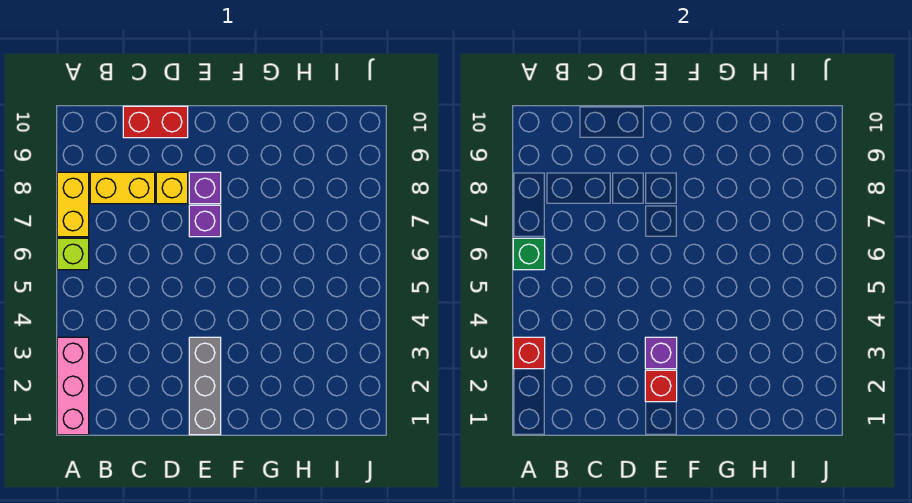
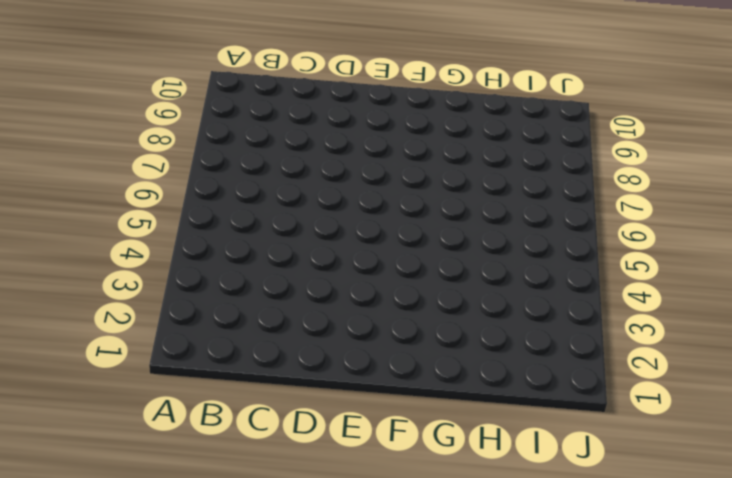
none -> pink 1x3 brick [57,337,89,435]
none -> lime 1x1 brick [57,238,89,270]
none -> yellow 1x2 brick [57,172,89,237]

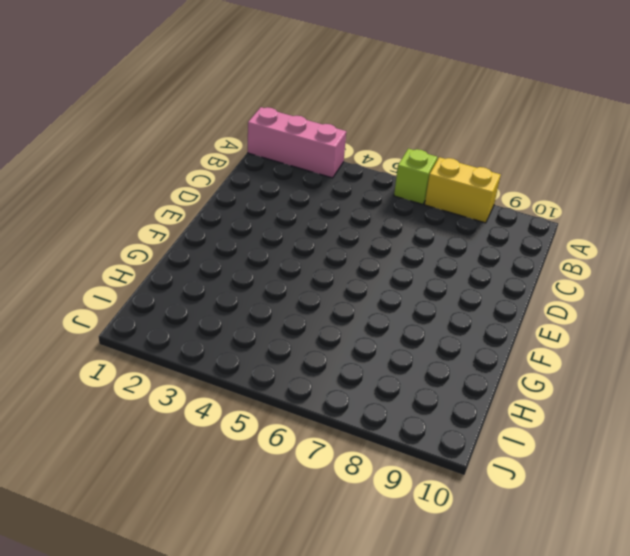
none -> yellow 1x2 brick [90,172,155,204]
none -> red 1x2 brick [123,106,188,138]
none -> yellow 1x1 brick [156,172,188,204]

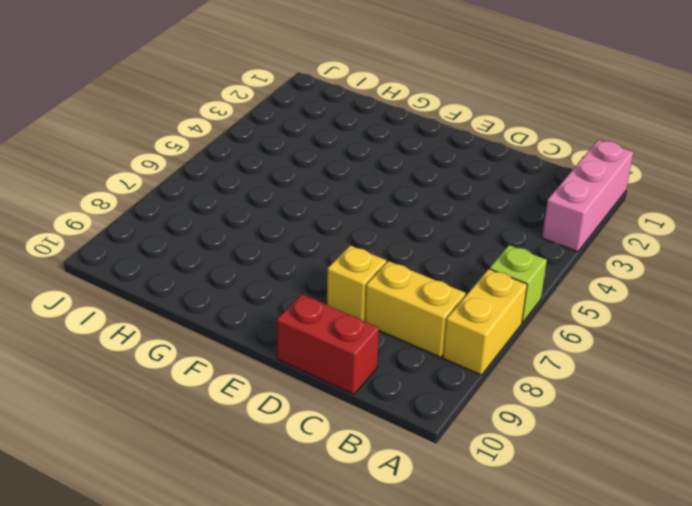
none -> grey 1x3 brick [189,337,221,435]
none -> purple 1x1 brick [189,205,221,237]
none -> purple 1x1 brick [189,172,221,204]

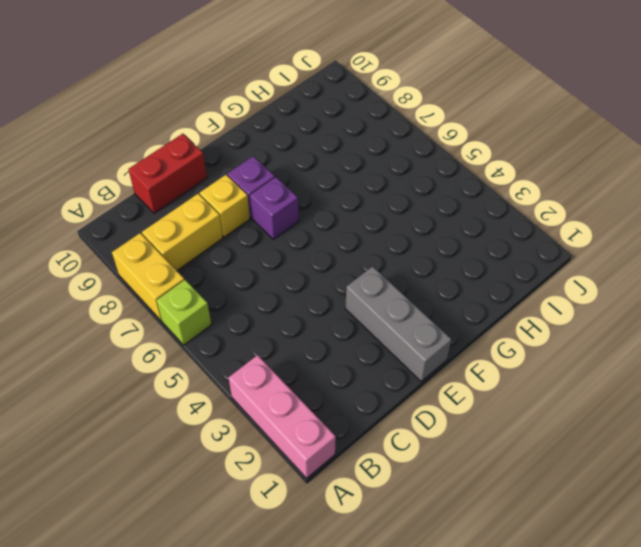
none -> red 1x1 brick [513,337,545,369]
none -> green 1x1 brick [513,238,545,270]
none -> red 1x1 brick [645,370,677,402]

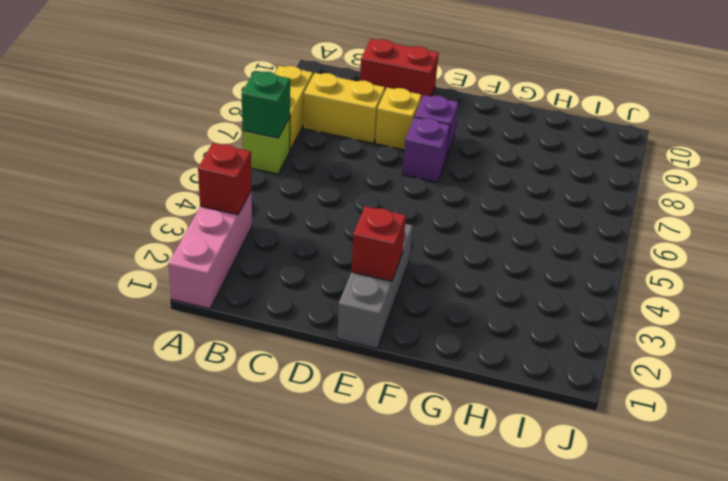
none -> purple 1x1 brick [645,337,677,369]

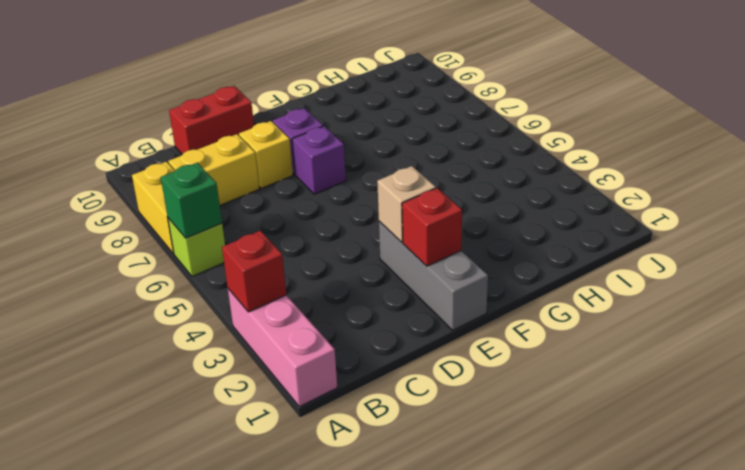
tan 1x1 brick [377,166,436,242] -> purple 1x1 brick [645,337,677,369]

